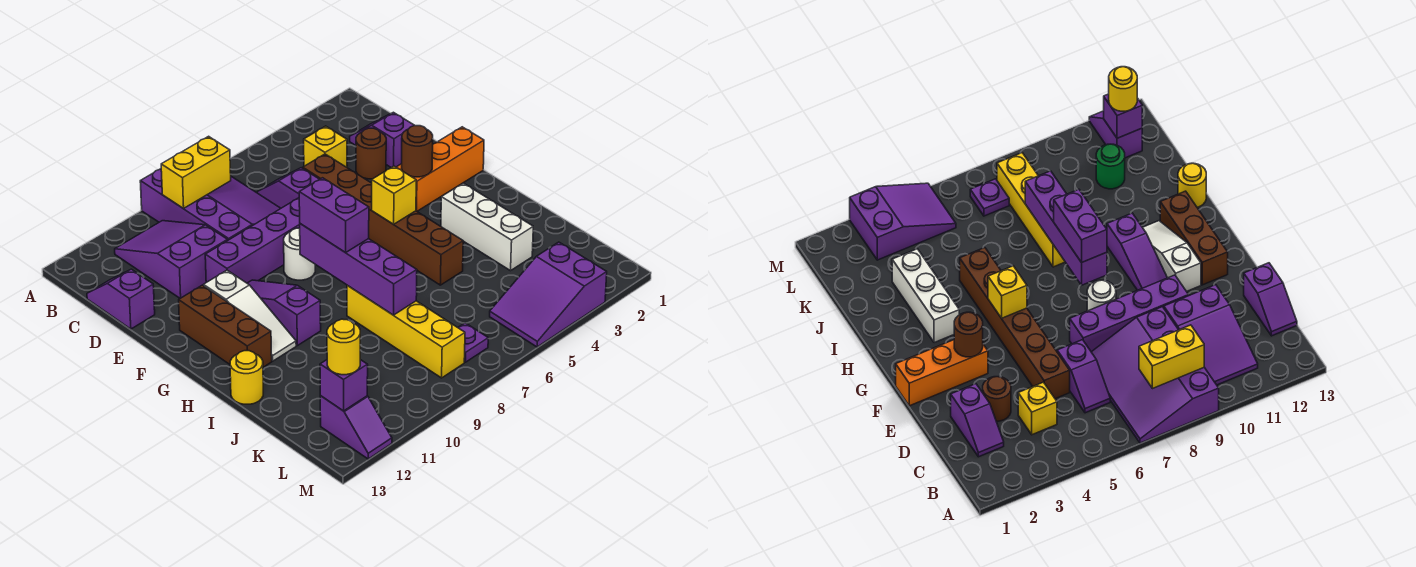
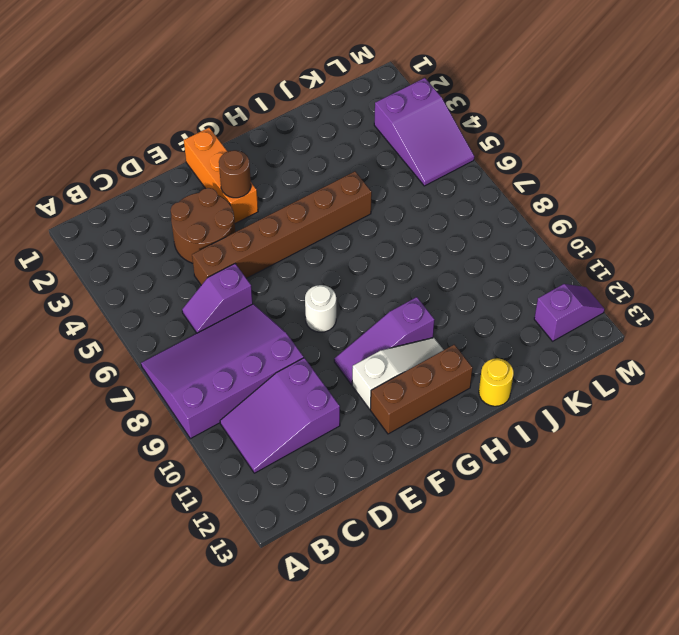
brown 2x2 round brick [171,188,235,263] -> brown 1x1 round brick [356,128,386,179]
none -> purple 1x2 slope [350,112,415,167]
none -> yellow 1x1 brick [304,126,347,167]
none -> purple 1x2 slope [87,269,155,329]

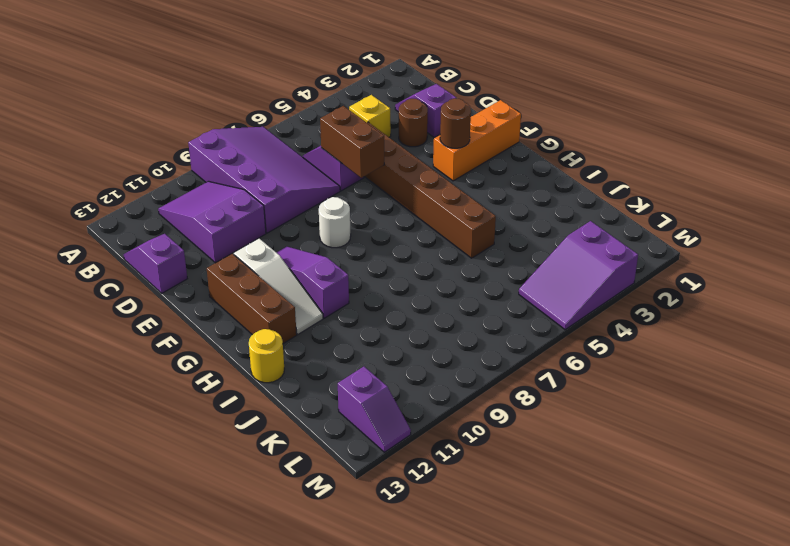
brown 1x2 brick [320,106,384,178] -> none
none -> purple 1x4 brick [205,198,300,283]
none -> white 1x3 brick [441,183,533,271]
none -> yellow 1x4 brick [347,285,465,378]

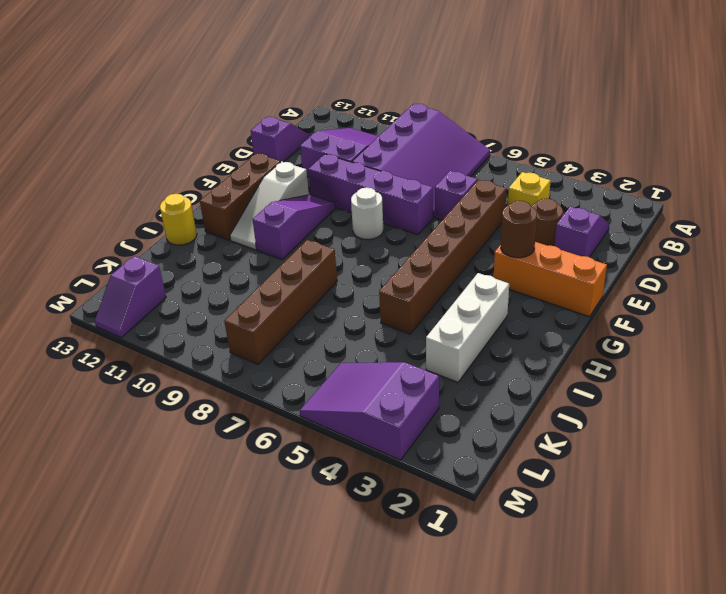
brown 1x4 brick [224,240,337,364] -> yellow 1x4 brick [347,285,465,378]
none -> green 1x1 round brick [1096,144,1125,189]
none -> purple 1x1 plate [458,323,488,362]
none -> yellow 1x2 brick [161,136,231,209]

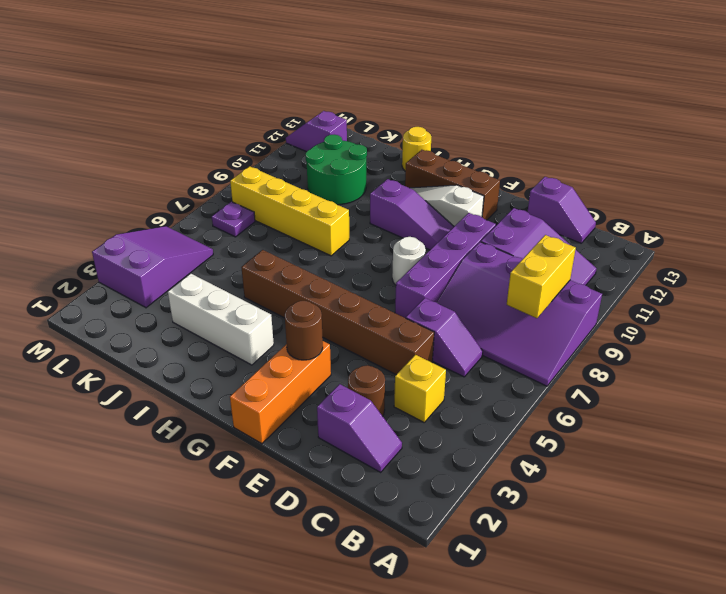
green 2x2 round brick [305,135,367,205] -> green 1x1 round brick [1096,144,1125,189]
none -> yellow 1x1 brick [372,166,416,224]
none -> purple 1x4 brick [300,224,417,315]
none -> purple 1x1 brick [320,360,368,411]

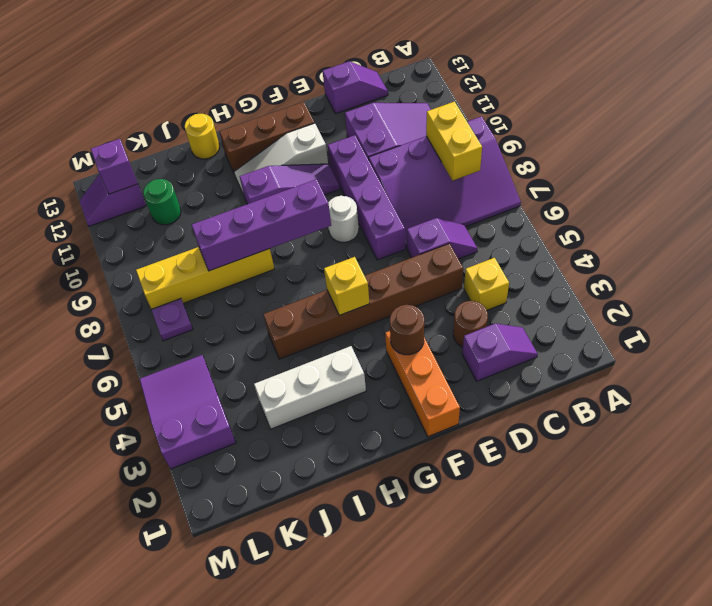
none -> purple 1x2 brick [299,178,369,253]
none -> yellow 1x1 round brick [327,319,360,375]

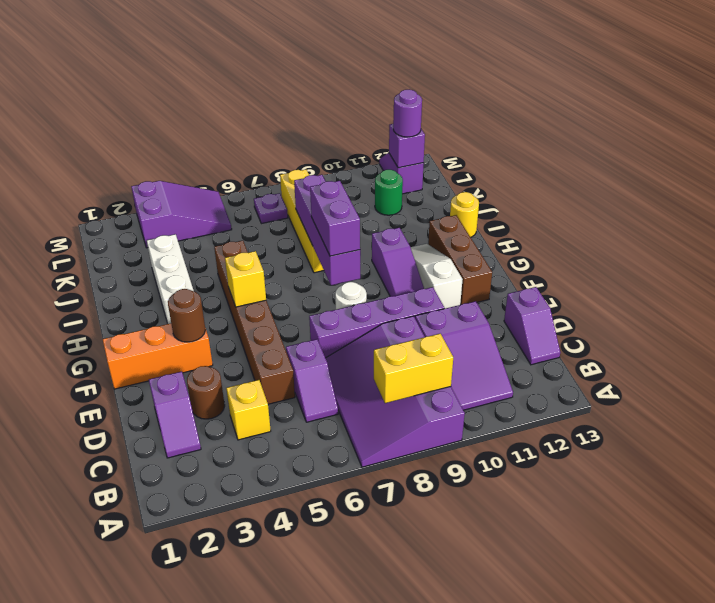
purple 1x1 round brick [393,89,422,137] -> yellow 1x1 round brick [327,319,360,375]

